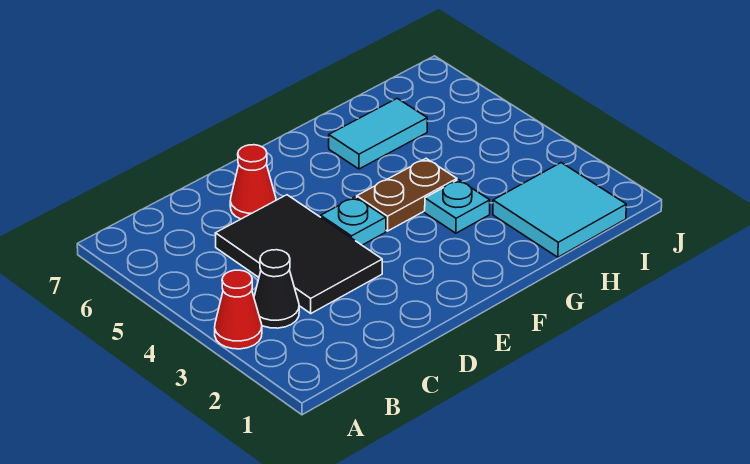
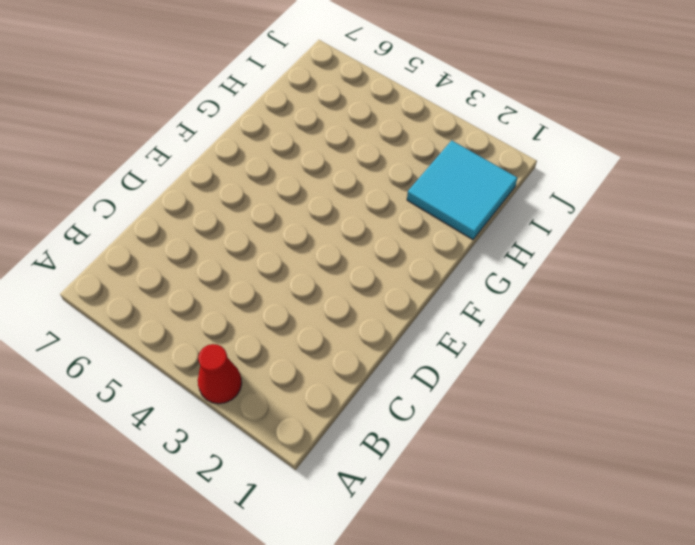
none -> black 1x1 cone [254,250,299,328]
none -> black 2x3 tile [215,195,382,313]

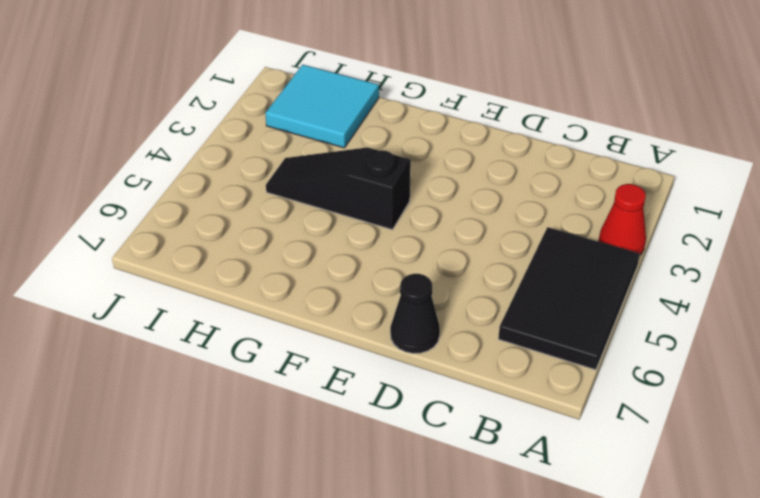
black 2x3 tile [498,227,640,370] -> black 2x3 tile moved to [215,195,382,313]
black 1x1 cone [390,274,440,354] -> black 1x1 cone moved to [254,250,299,328]
black 1x3 slope [266,147,411,230] -> brown 1x2 plate [357,159,457,231]
none -> red 1x1 cone [230,145,276,219]
none -> cyan 1x1 plate [321,197,386,245]

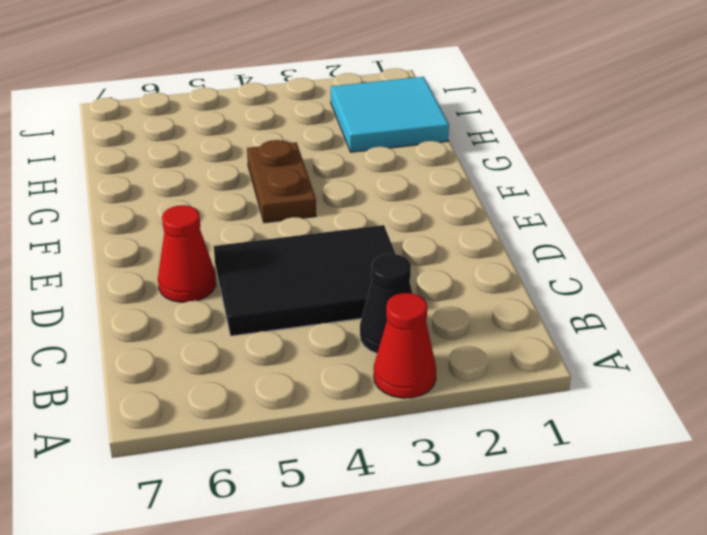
none -> cyan 1x1 plate [321,197,386,245]
none -> cyan 1x1 plate [425,180,490,233]

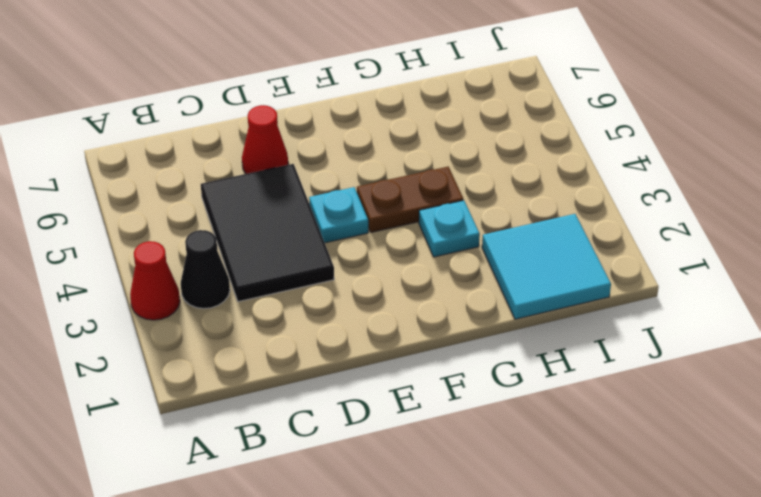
none -> cyan 1x2 tile [329,98,427,169]

